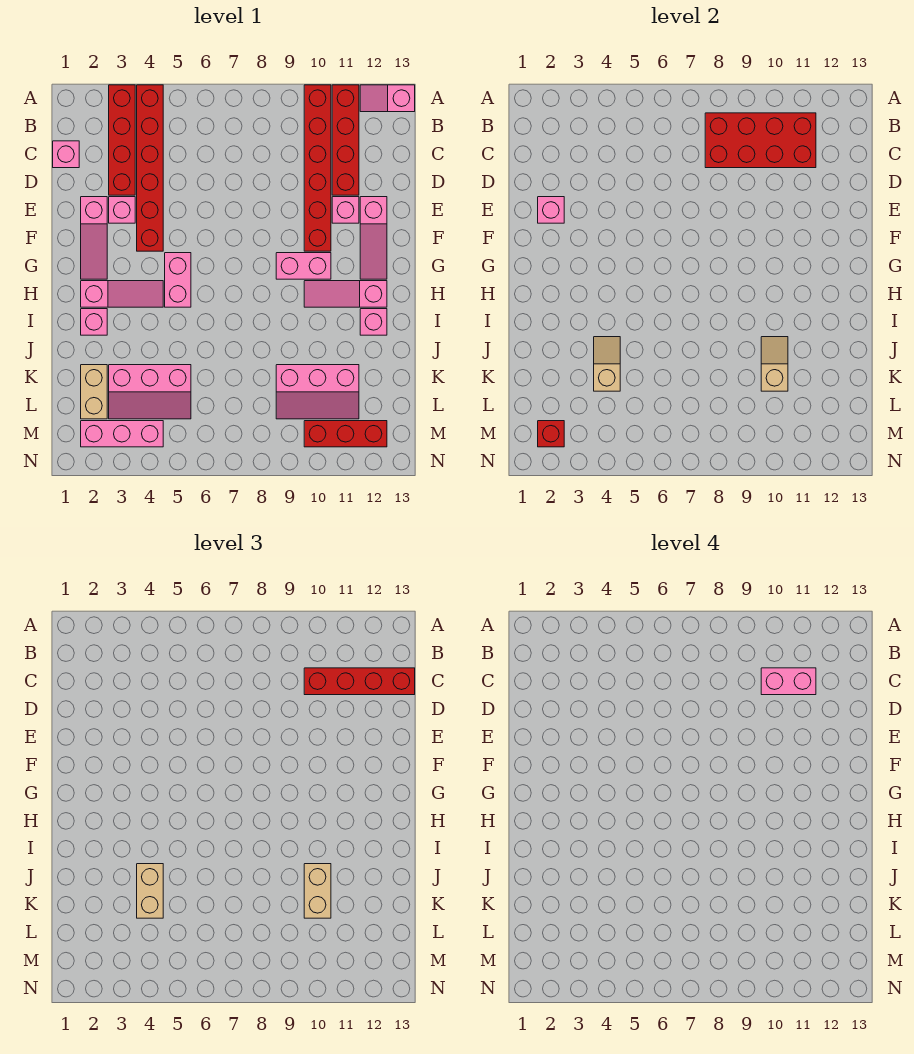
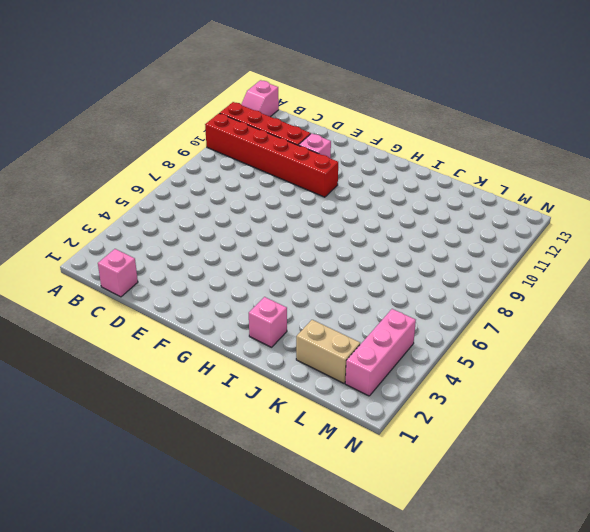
none -> red 1x4 brick [109,85,135,195]
none -> red 1x6 brick [137,85,163,251]
none -> pink 1x3 slope [81,197,107,279]
none -> pink 1x1 brick [109,197,135,223]

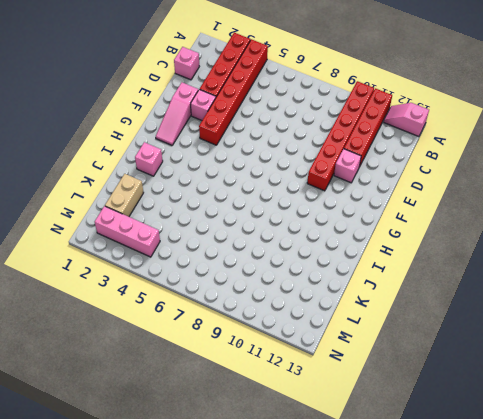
none -> pink 1x3 slope [360,197,387,279]
none -> pink 1x2 brick [165,253,191,307]
none -> pink 1x2 brick [276,253,331,279]
none -> pink 1x3 slope [81,281,163,307]

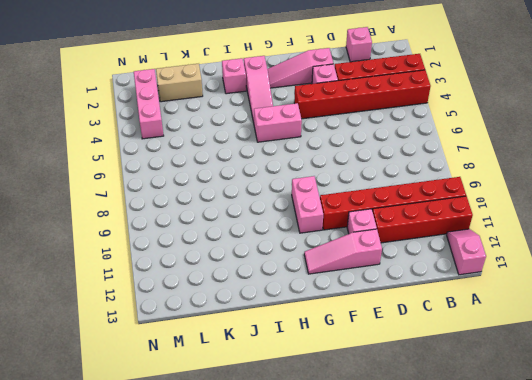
none -> pink 1x3 slope [304,281,387,307]
none -> pink 1x1 brick [360,309,387,335]
none -> pink 2x3 slope [109,365,191,419]
none -> pink 2x3 slope [276,365,359,419]

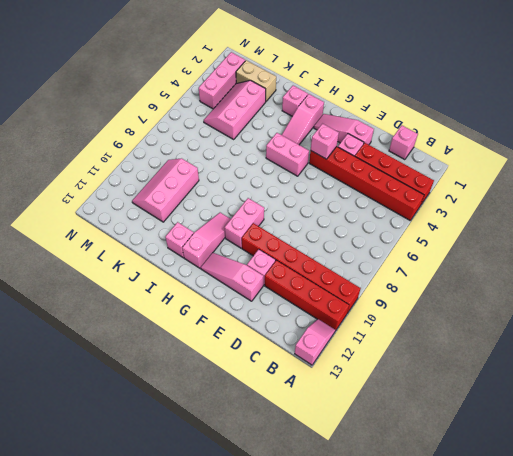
pink 1x1 brick [311,124,339,159] -> pink 1x1 brick moved to [538,197,564,223]
none -> red 1x3 brick [304,421,387,447]
none -> red 2x4 brick [705,113,816,168]
none -> tan 1x2 slope [594,337,620,391]
none -> tan 1x2 slope [761,337,788,391]

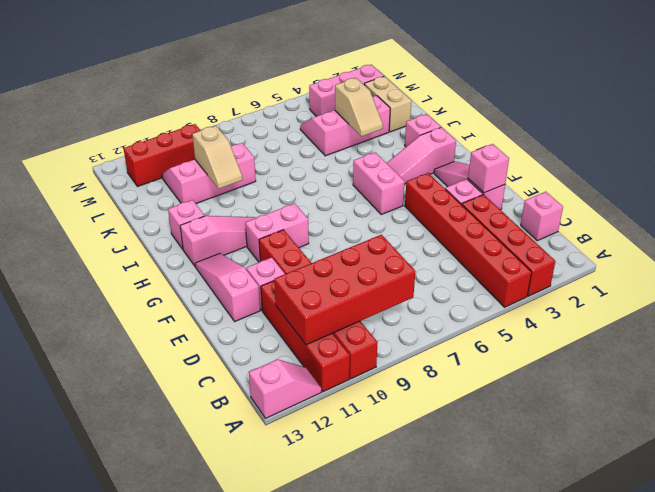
none -> red 1x1 brick [538,421,564,447]
none -> red 1x4 brick [304,668,415,695]
none -> tan 1x2 brick [137,864,163,918]
none -> tan 1x2 brick [304,864,331,918]

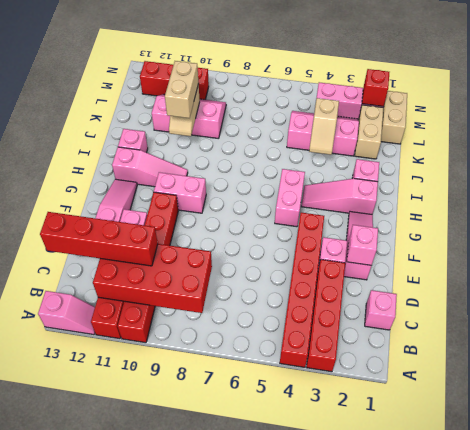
tan 1x2 brick [381,91,407,144] -> tan 1x2 brick moved to [137,864,163,918]
none -> pink 1x2 brick [761,668,816,695]

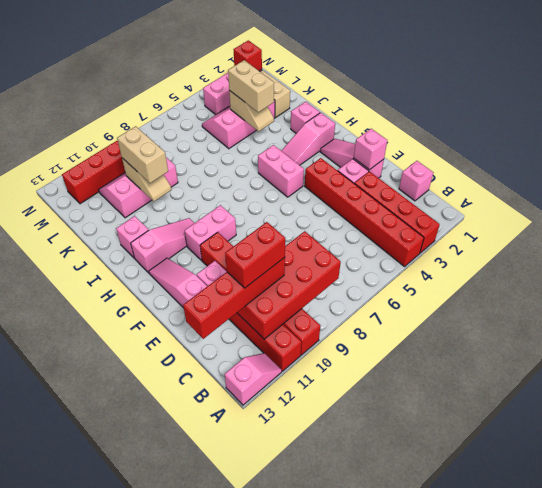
red 1x2 brick [225,222,285,288] -> pink 1x2 brick [761,668,816,695]

